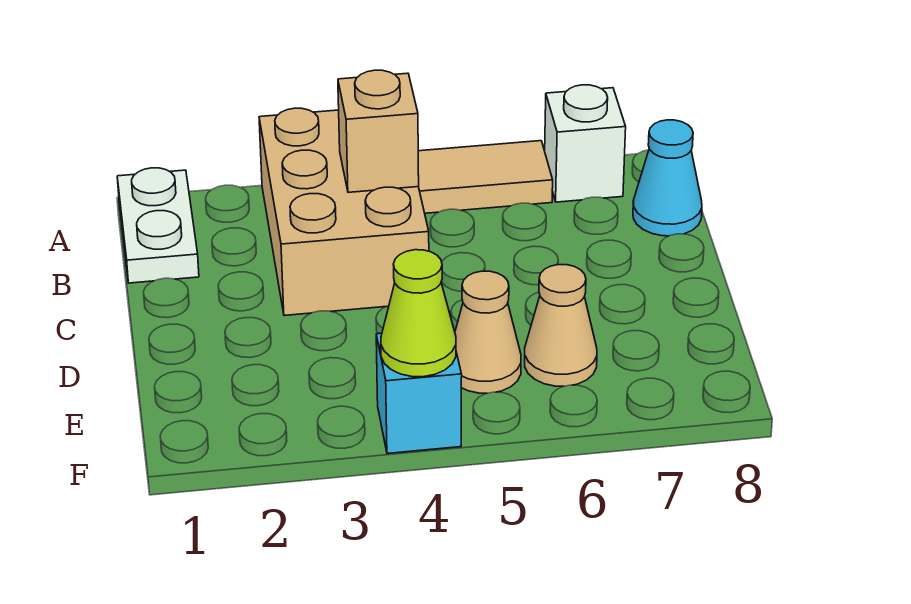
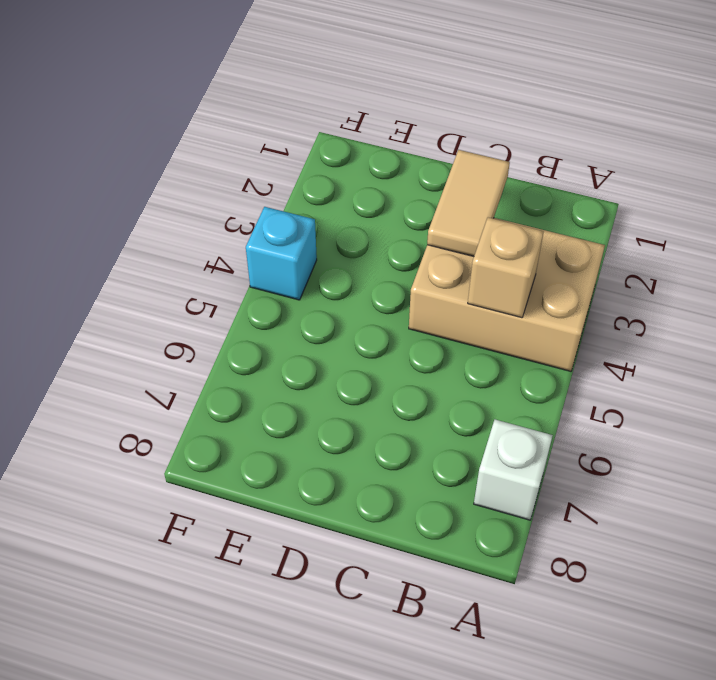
tan 1x2 tile [427,150,510,256] -> tan 1x2 tile moved to [418,141,553,213]
none -> white 1x2 plate [117,168,199,283]
none -> cyan 1x1 cone [633,120,702,236]

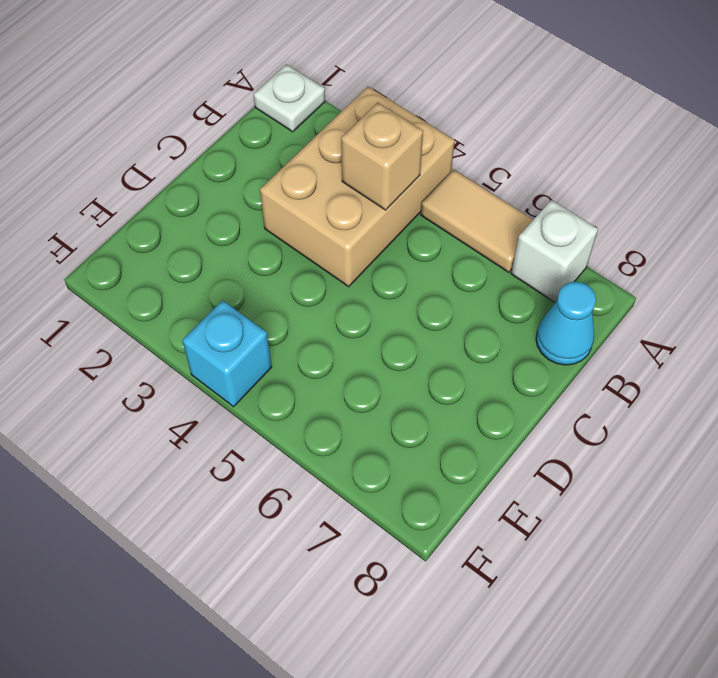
white 1x1 plate [253,64,325,132] -> white 1x2 plate [117,168,199,283]
none -> tan 1x1 cone [455,271,521,393]
none -> tan 1x1 cone [525,265,597,386]

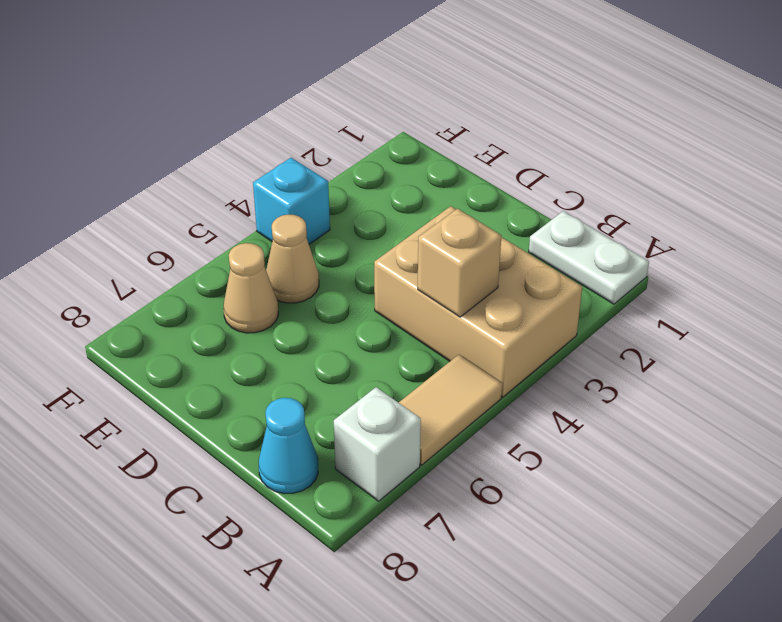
none -> lime 1x1 cone [381,250,456,377]

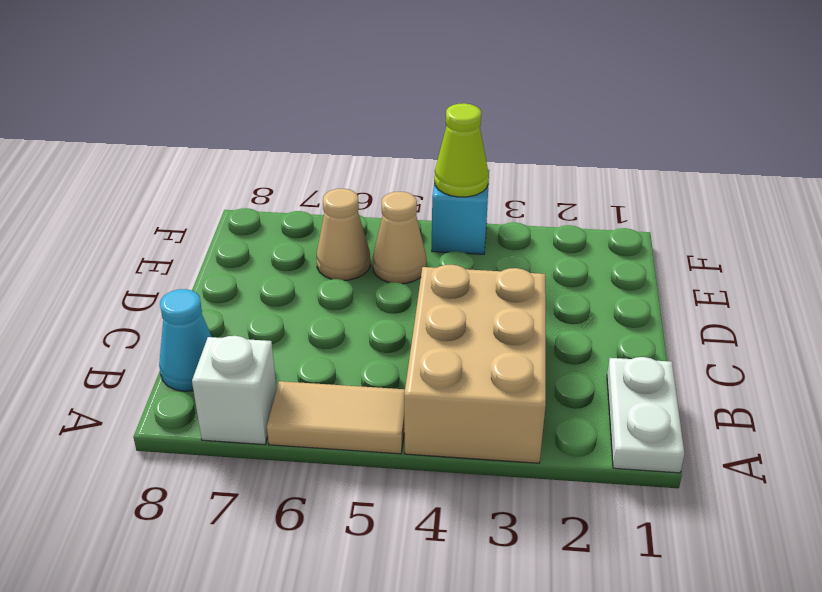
none -> tan 1x1 brick [338,70,419,192]

